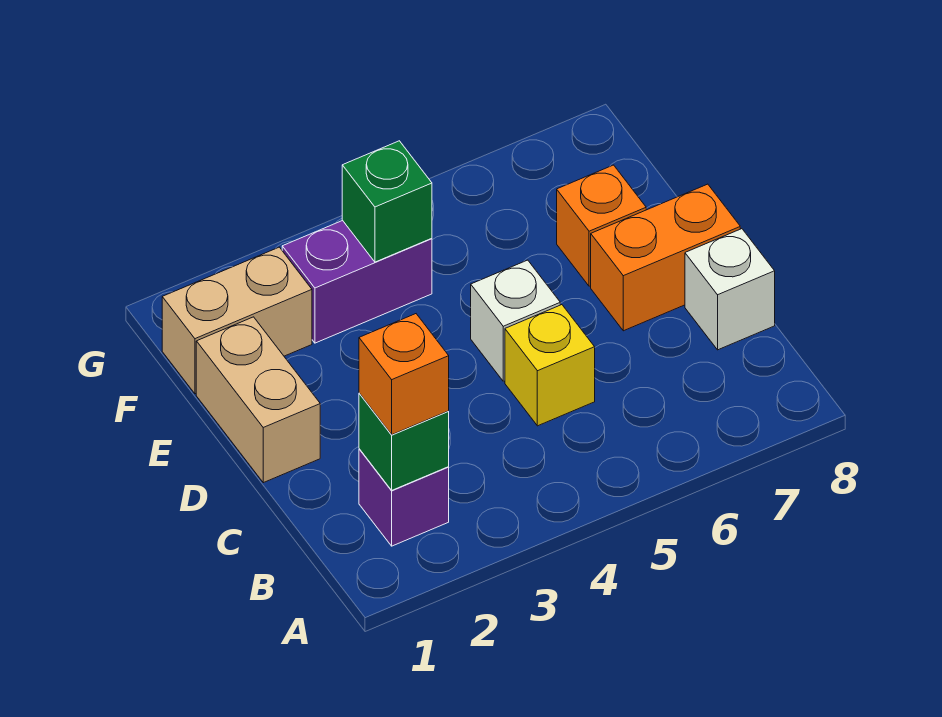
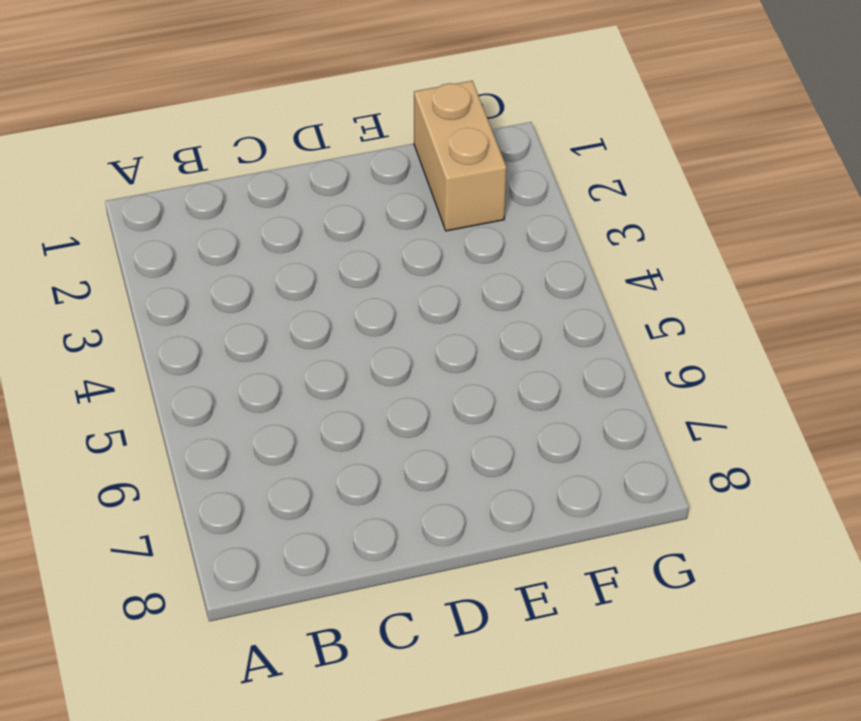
none -> purple 1x1 brick [359,449,449,546]
none -> yellow 1x1 brick [505,305,595,426]
none -> white 1x1 brick [685,229,775,350]

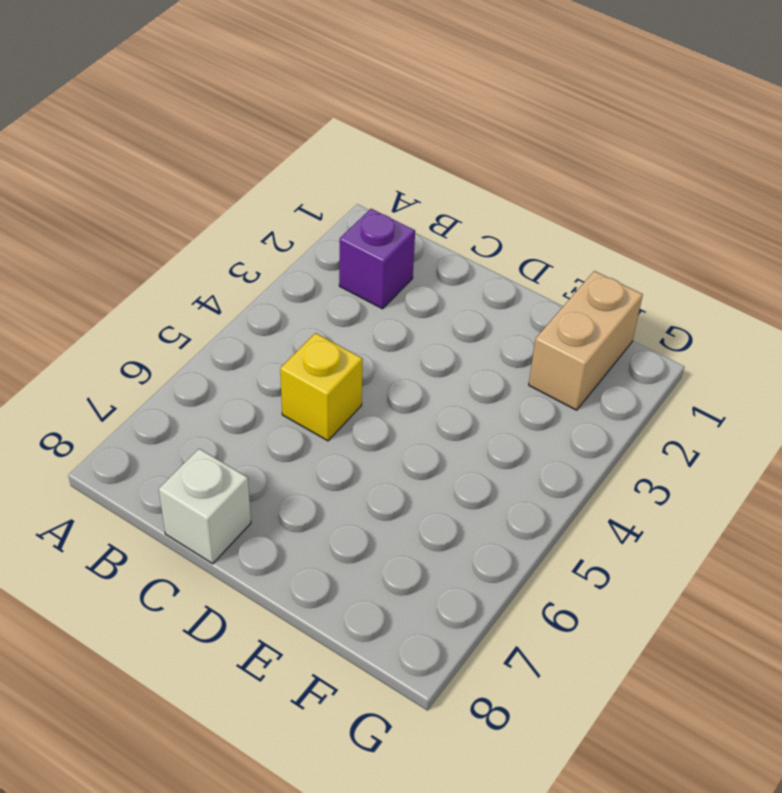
none -> tan 1x2 brick [196,317,320,483]
none -> white 1x1 brick [471,260,560,381]
none -> orange 1x2 brick [591,184,740,331]

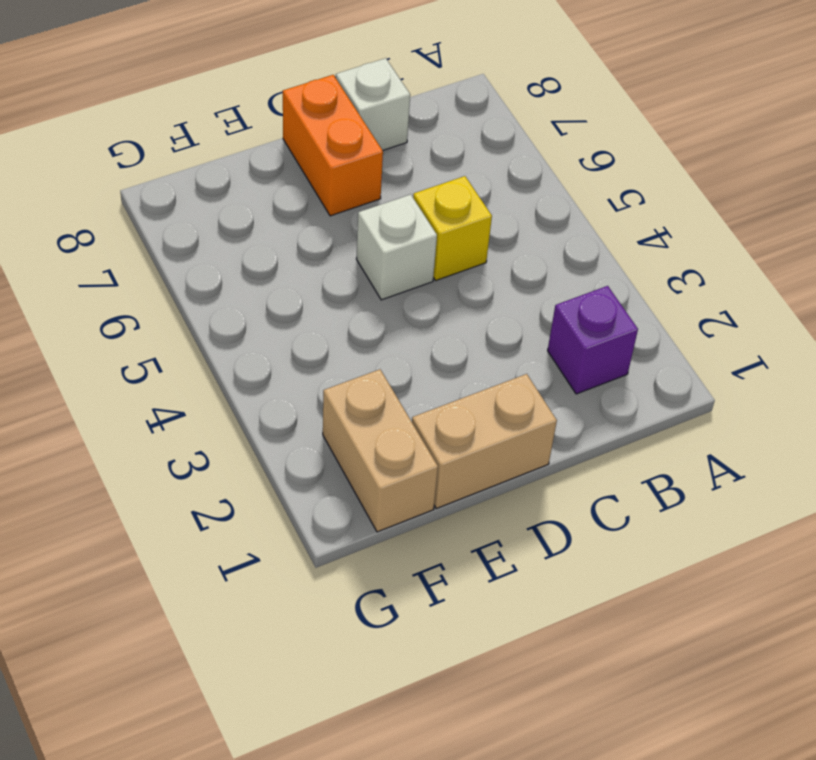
none -> orange 1x1 brick [557,165,646,286]
none -> purple 1x2 brick [282,220,432,343]
none -> green 1x1 brick [359,393,449,490]

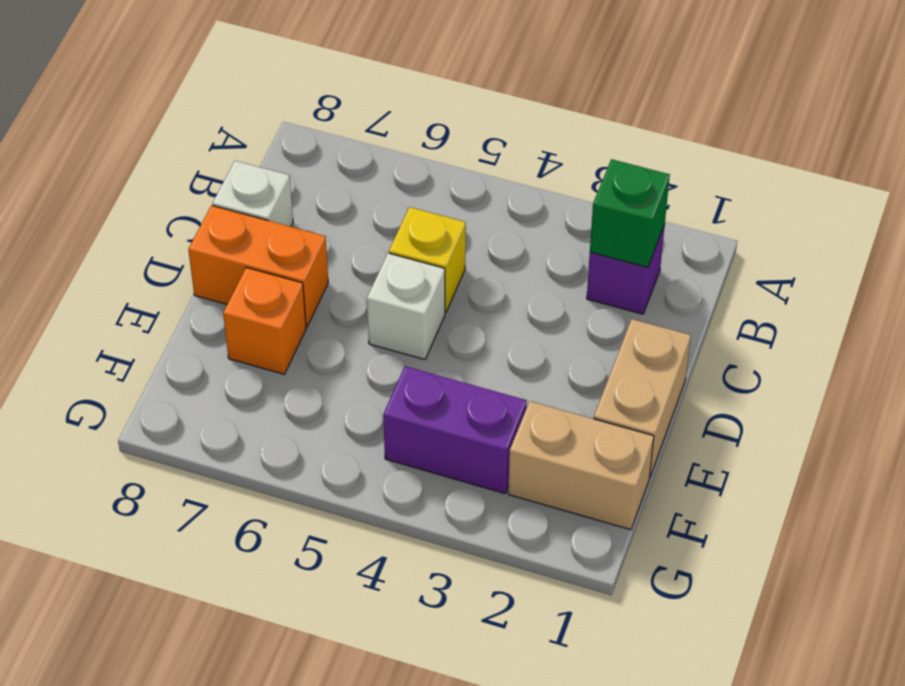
none -> green 1x1 brick [342,141,432,262]
none -> orange 1x1 brick [359,314,449,435]

